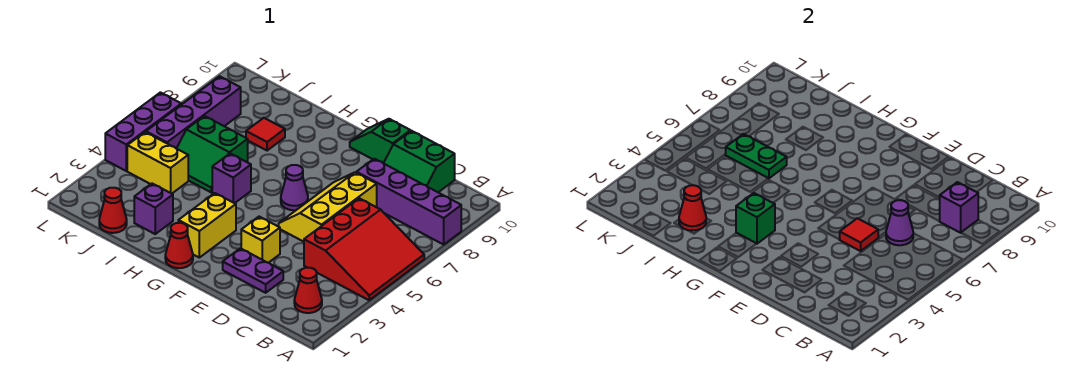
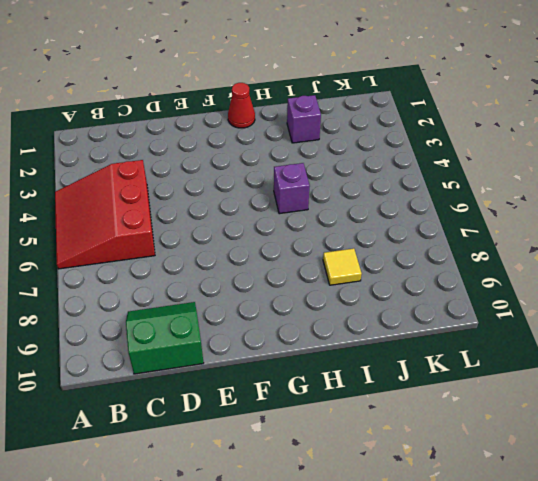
yellow 1x1 tile [323,248,362,285] -> red 1x1 tile [246,118,285,151]
none -> purple 1x4 brick [356,159,461,245]
none -> red 1x1 cone [294,268,322,313]
none -> purple 1x2 plate [223,248,283,293]

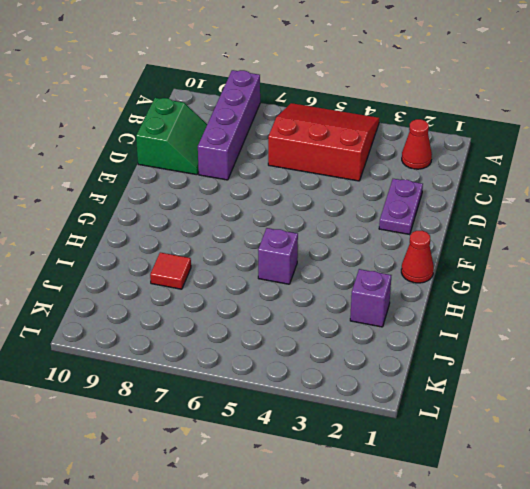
none -> yellow 2x3 slope [279,172,377,242]
none -> yellow 1x1 brick [241,217,280,263]
none -> green 1x2 slope [350,119,410,163]

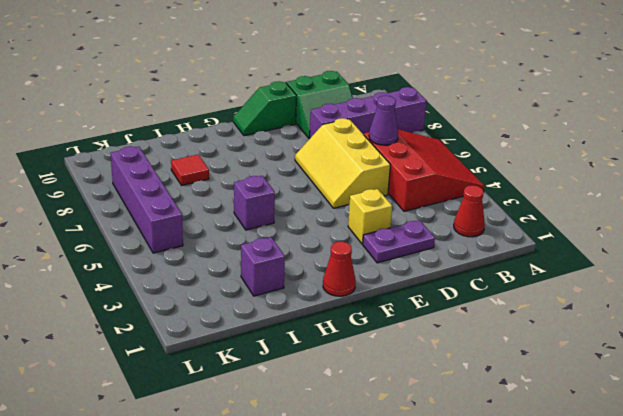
none -> purple 1x1 cone [281,165,308,210]
none -> yellow 1x2 brick [178,193,236,258]
none -> green 2x2 slope [176,116,248,192]

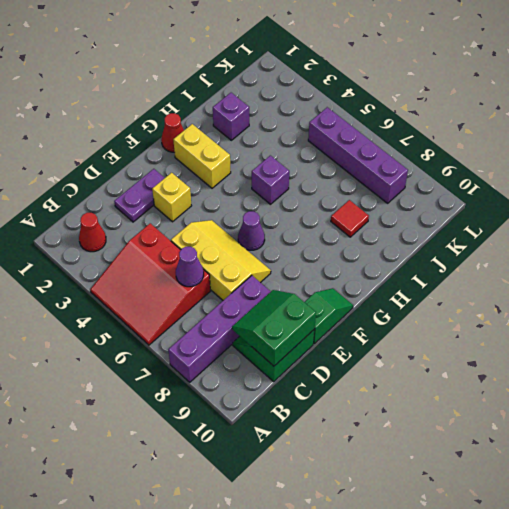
green 2x2 slope [232,290,316,366] -> green 2x2 slope moved to [176,116,248,192]
none -> red 1x1 cone [99,188,127,233]
none -> yellow 1x2 brick [127,132,188,194]
none -> purple 1x3 brick [105,92,181,171]

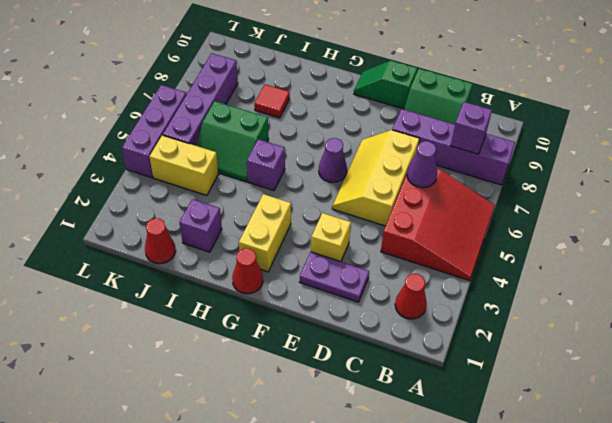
none -> red 1x1 tile [839,218,878,251]
none -> green 1x1 brick [736,193,775,244]
none -> red 1x1 cone [679,185,706,231]

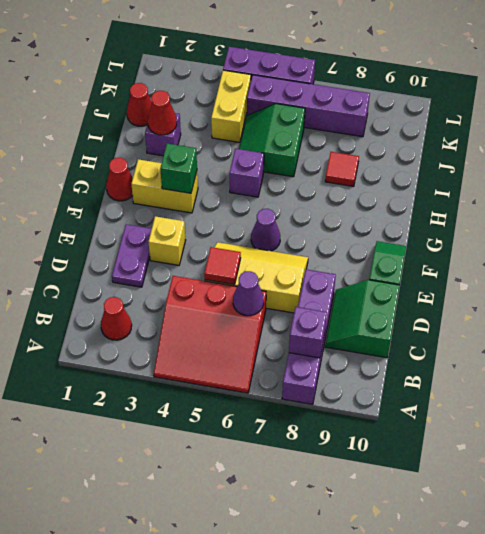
none -> green 1x2 plate [726,134,787,178]

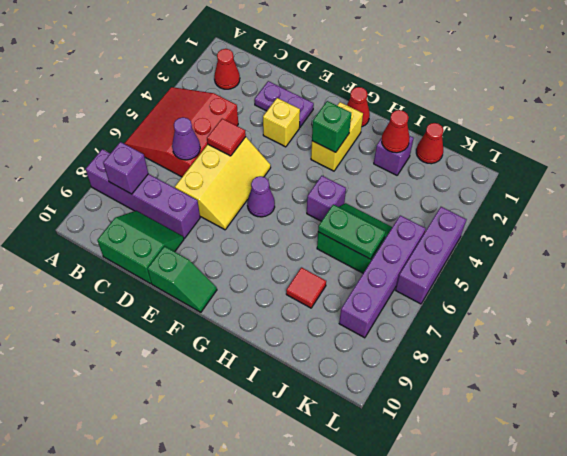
none -> yellow 1x2 brick [127,132,188,194]

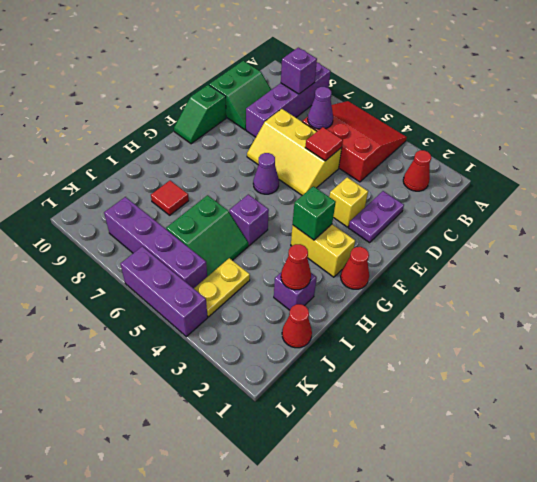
yellow 1x2 plate [194,258,250,317] -> yellow 1x2 brick [127,132,188,194]
none -> green 1x2 plate [726,134,787,178]

